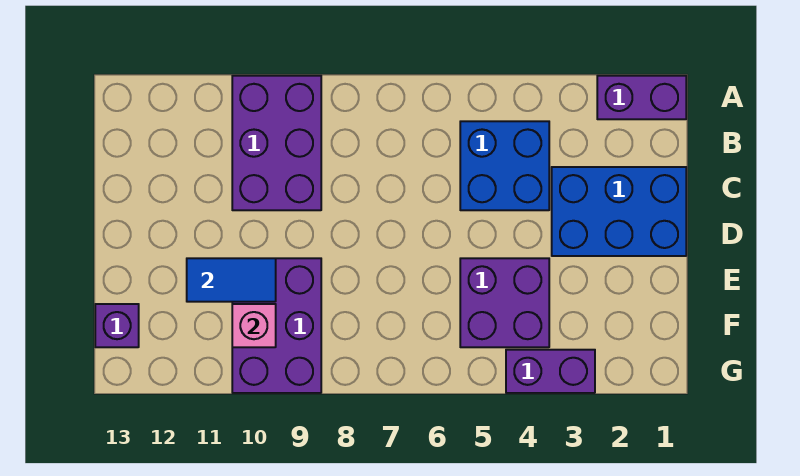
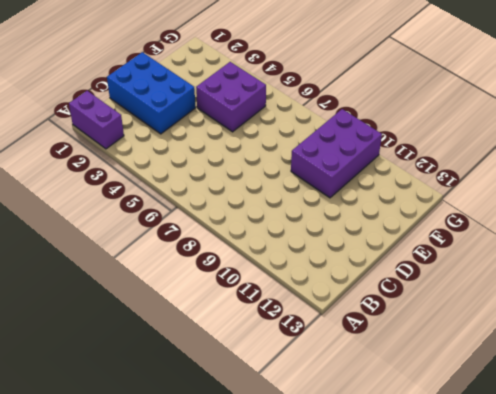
none -> purple 2x3 brick [232,76,321,210]
none -> blue 2x2 brick [460,121,549,210]

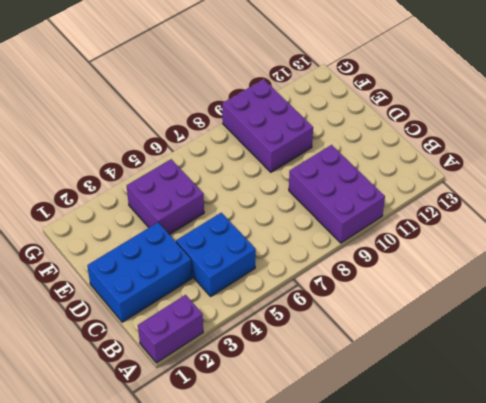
none -> purple 1x1 brick [95,304,139,347]
none -> purple 1x2 brick [506,350,595,393]

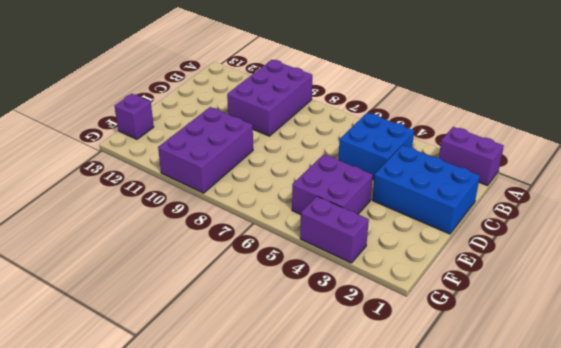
none -> blue 1x2 tile [187,258,276,302]
none -> pink 1x1 brick [232,304,276,347]

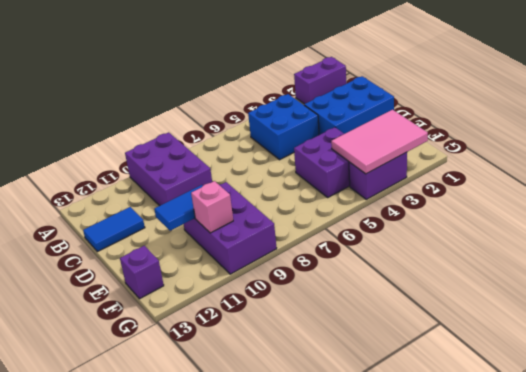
blue 1x2 tile [83,207,145,252] -> none
pink 2x3 tile [331,110,428,174] -> none

